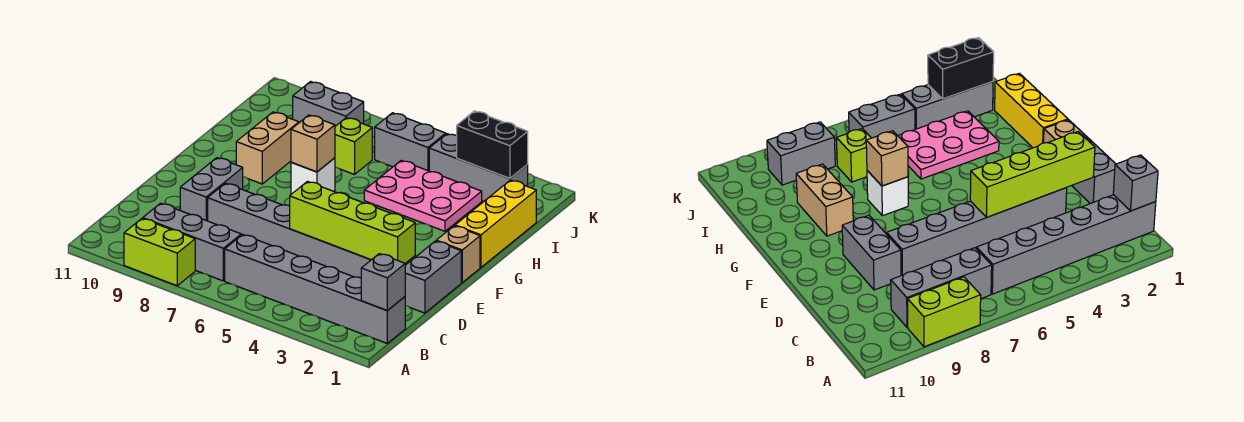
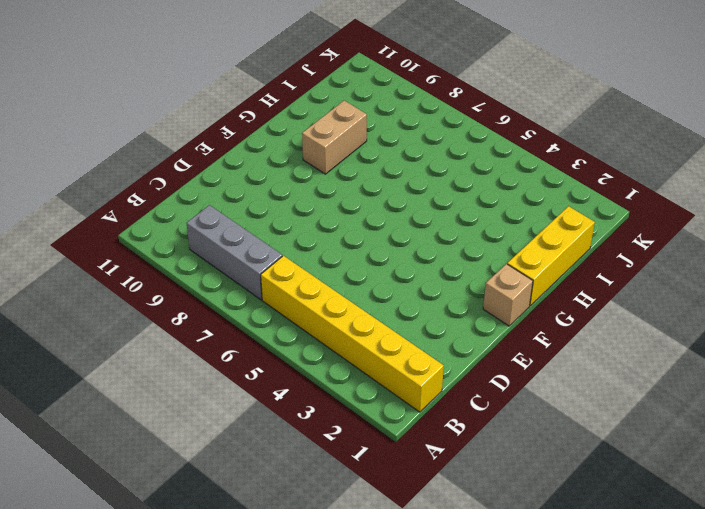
yellow 1x6 brick [261,256,444,412] -> grey 1x6 brick [225,235,405,343]
none -> lime 1x2 brick [124,218,195,286]
none -> grey 1x2 brick [405,241,461,313]
none -> grey 1x6 brick [208,183,371,278]

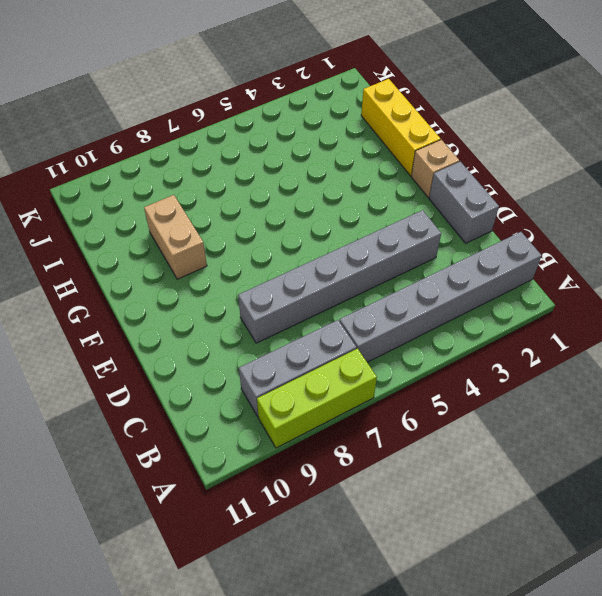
lime 1x3 brick [257,349,377,448] -> lime 1x2 brick [124,218,195,286]
none -> grey 1x2 brick [180,158,243,221]
none -> white 1x1 brick [291,158,335,194]
none -> pink 2x3 plate [364,161,482,231]

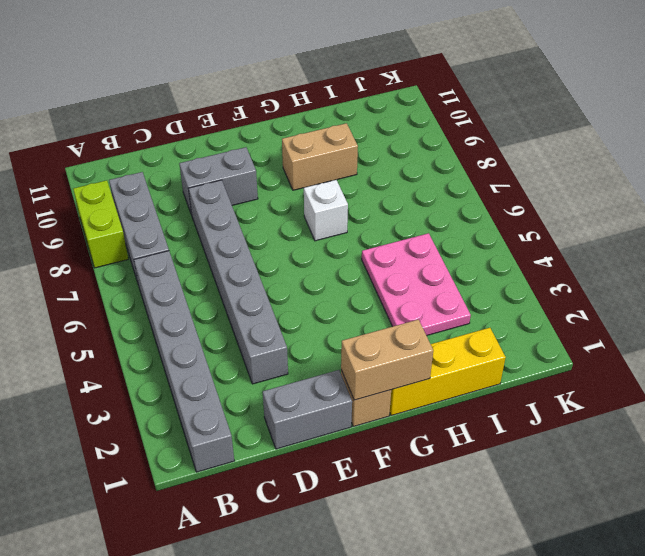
tan 1x2 brick [341,320,433,400] -> none
none -> lime 1x1 brick [335,118,372,174]
none -> grey 1x3 brick [429,134,528,201]
none -> grey 1x2 brick [375,113,446,171]

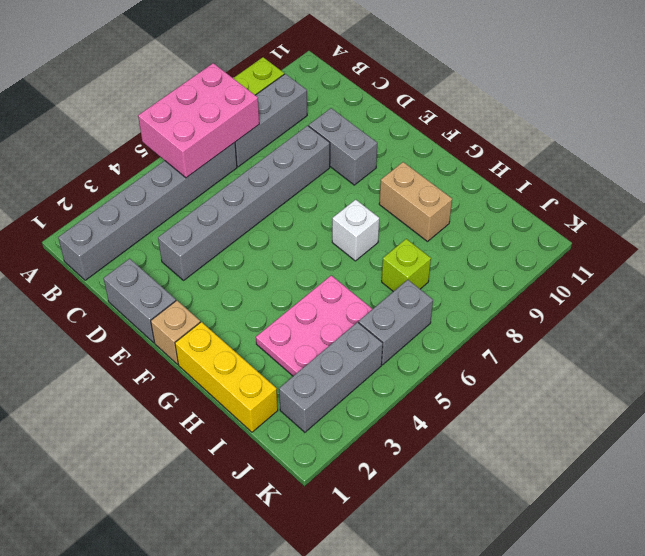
pink 2x3 brick [138,63,259,178] -> none
none -> grey 1x2 brick [293,82,364,126]
none -> grey 1x1 brick [361,254,405,311]
none -> lime 1x4 brick [290,182,415,263]

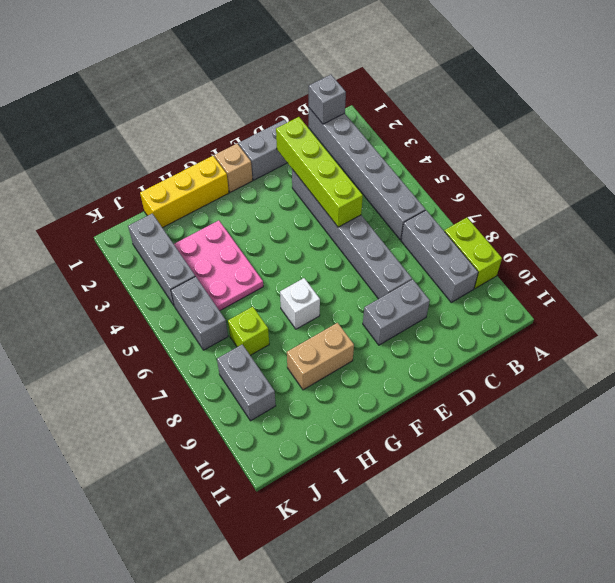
none -> tan 1x1 brick [291,115,335,172]
none -> black 1x2 brick [457,111,528,178]

